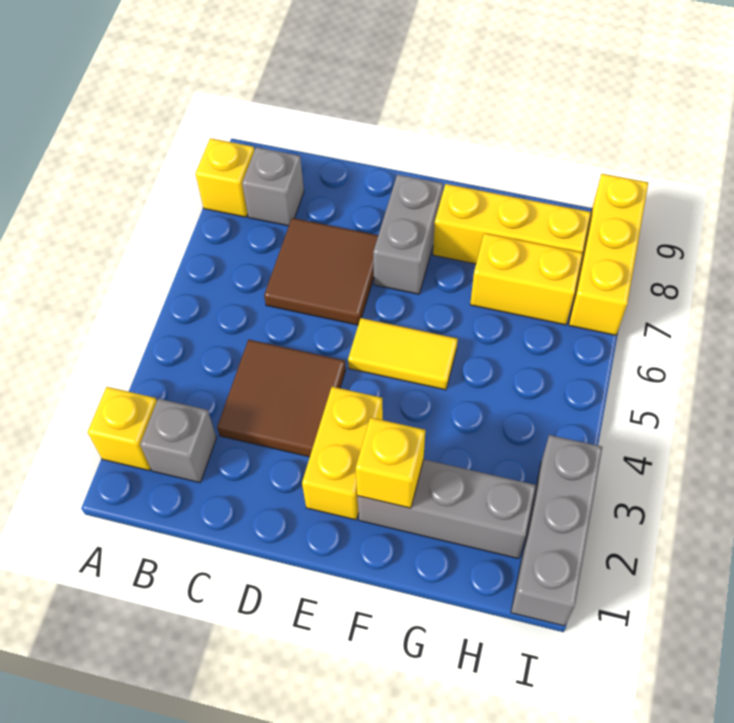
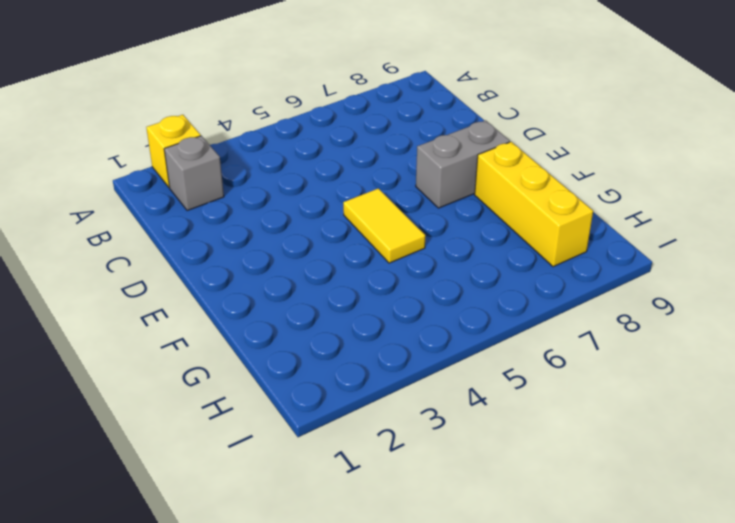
none -> yellow 1x1 brick [195,138,254,217]
none -> grey 1x1 brick [242,147,304,226]
none -> brown 2x2 tile [217,340,346,457]

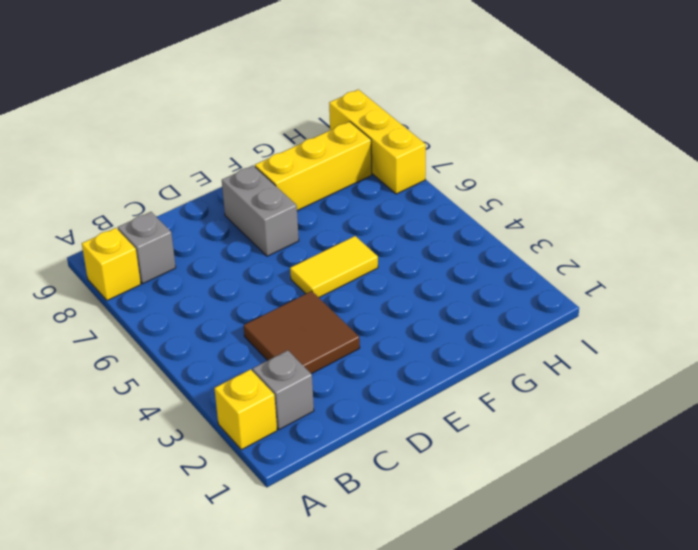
none -> brown 2x2 tile [264,218,378,325]
none -> yellow 1x2 brick [302,387,383,520]
none -> grey 1x3 brick [357,459,536,559]

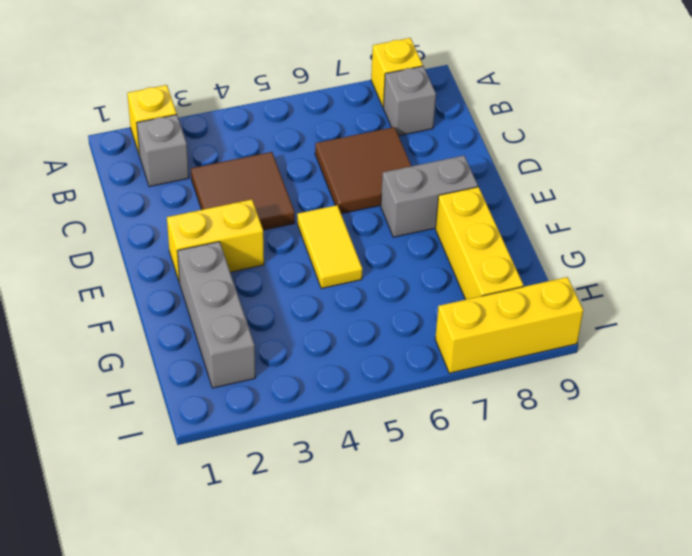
none -> yellow 1x2 brick [470,233,583,325]
none -> grey 1x3 brick [511,435,602,626]
none -> yellow 1x1 brick [356,417,425,508]

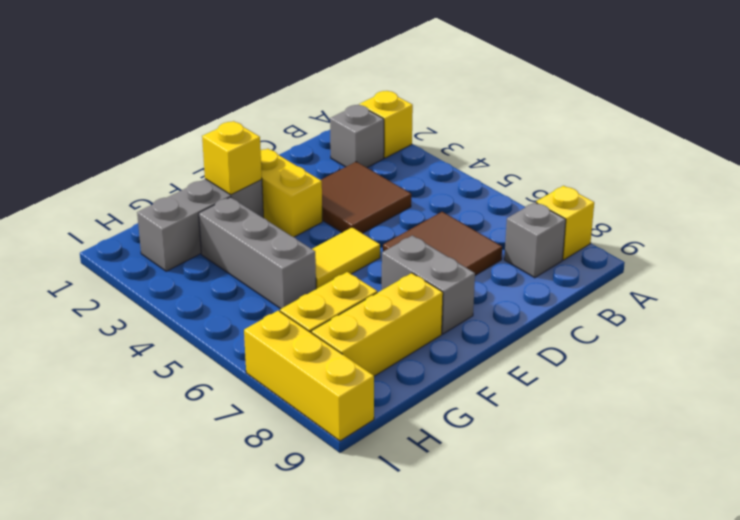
grey 1x3 brick [199,197,316,309] -> grey 1x3 brick moved to [511,435,602,626]

